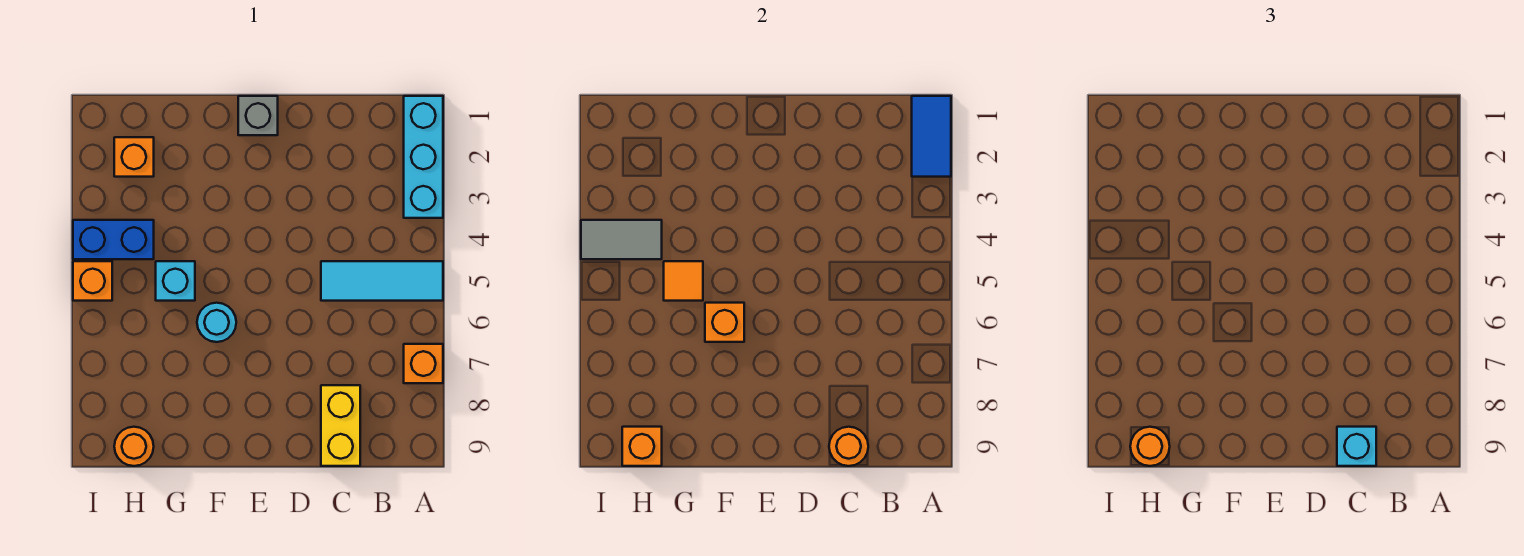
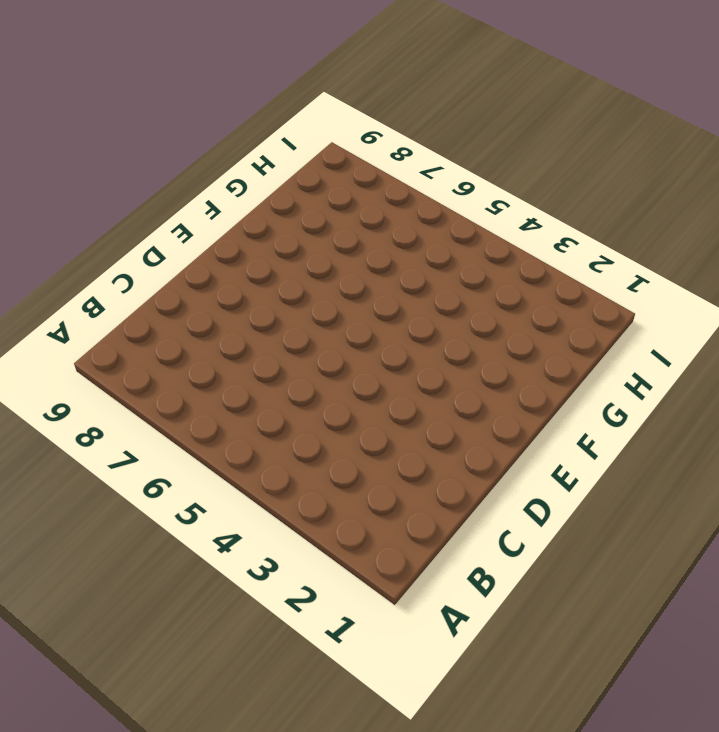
none -> cyan 1x3 brick [404,96,443,218]
none -> cyan 1x3 tile [321,261,443,301]
none -> orange 1x1 brick [404,344,443,383]

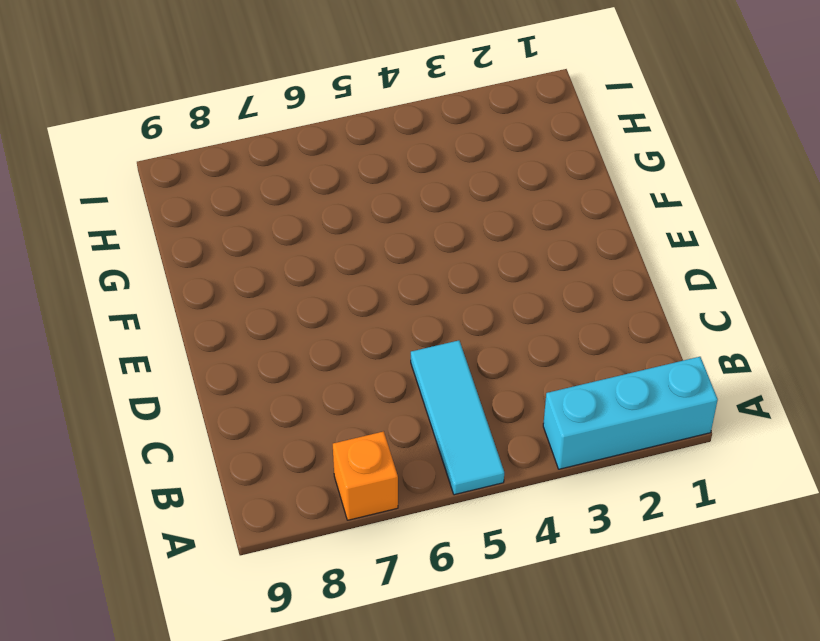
none -> yellow 1x2 brick [321,385,360,466]
none -> grey 1x1 brick [238,96,278,135]
none -> cyan 1x1 round brick [197,303,236,342]

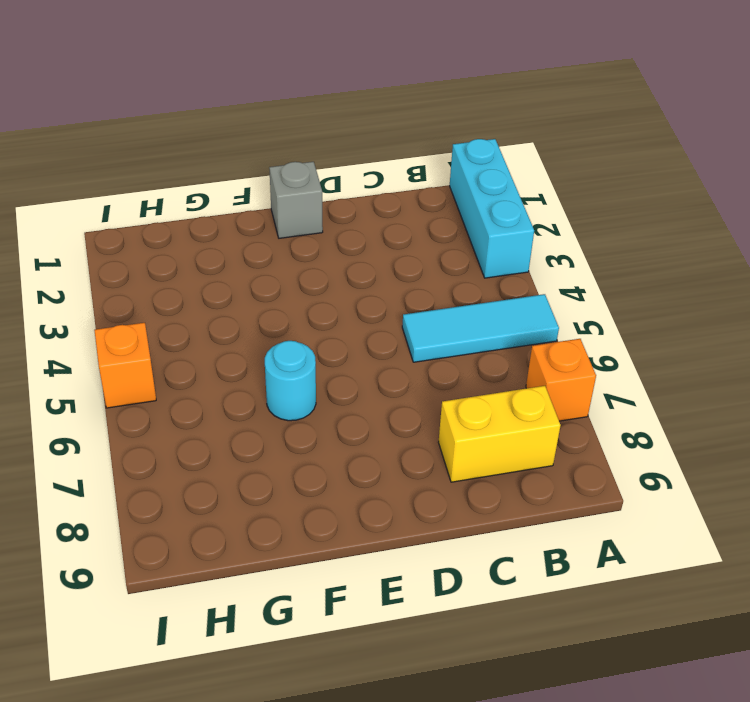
yellow 1x2 brick [438,386,561,482] -> yellow 1x2 brick turned to [321,385,360,466]
none -> cyan 1x1 brick [156,261,195,301]
none -> orange 1x1 brick [114,137,154,177]
none -> blue 1x2 brick [73,220,154,259]

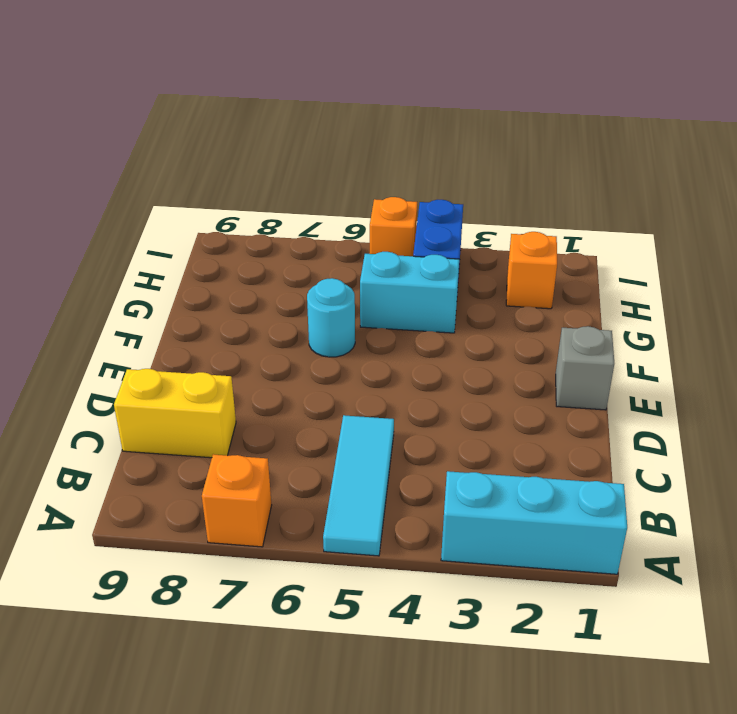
cyan 1x2 brick [360,252,459,333] -> cyan 1x1 brick [156,261,195,301]
none -> orange 1x1 round brick [114,427,154,466]
none -> blue 1x2 tile [912,96,951,177]
none -> orange 1x1 round brick [829,427,868,466]

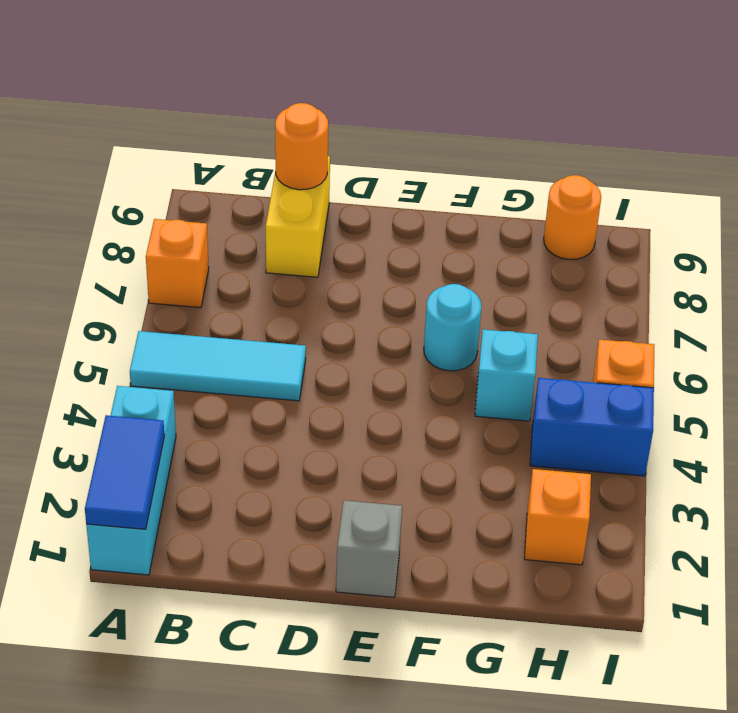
none -> orange 1x1 brick [705,303,744,342]
none -> orange 1x1 tile [664,261,703,301]
none -> grey 1x2 tile [581,220,662,259]

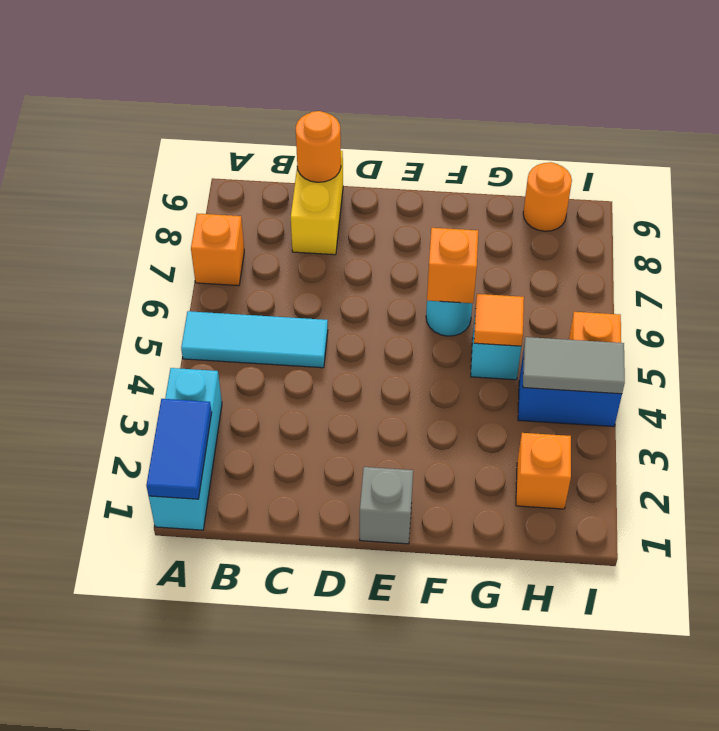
none -> orange 1x1 brick [622,427,662,466]
none -> cyan 1x1 brick [1337,427,1376,466]
none -> orange 1x1 round brick [1130,427,1170,466]

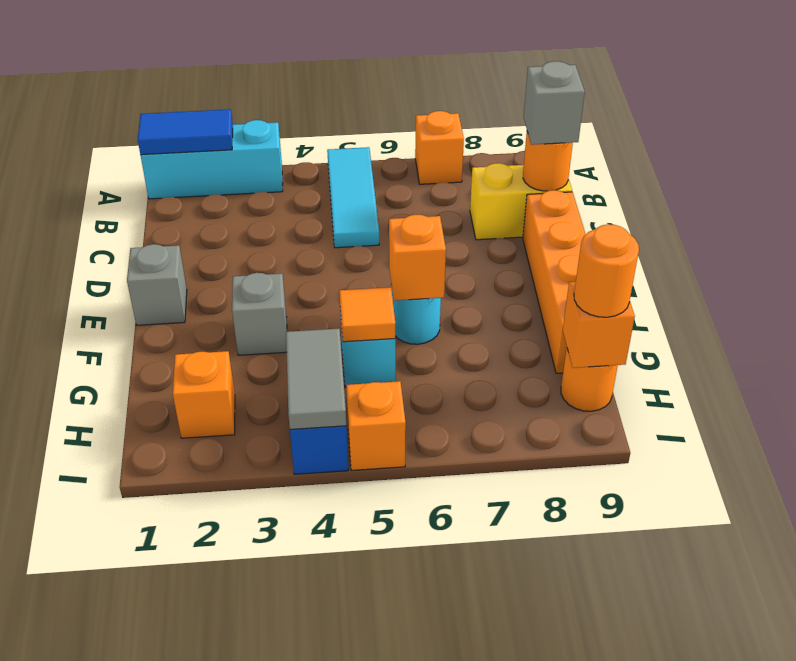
grey 1x1 brick [524,61,585,145] -> cyan 1x1 brick [1337,427,1376,466]
orange 1x4 brick [523,190,586,373] -> none
grey 1x1 brick [232,273,287,355] -> none

